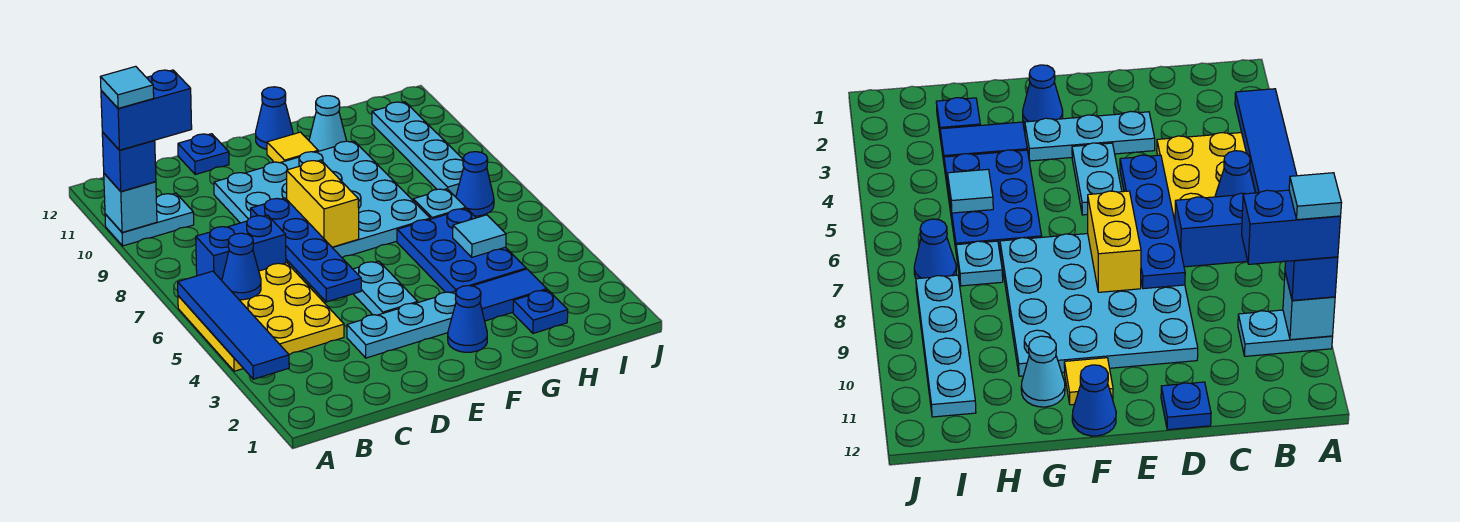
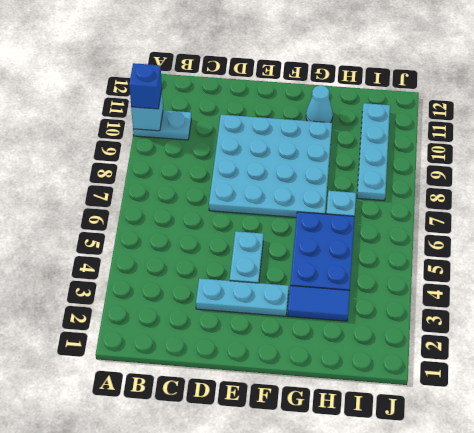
none -> yellow 3x3 plate [178,263,344,371]
none -> blue 1x2 brick [196,215,286,280]
none -> blue 1x1 plate [178,134,229,174]

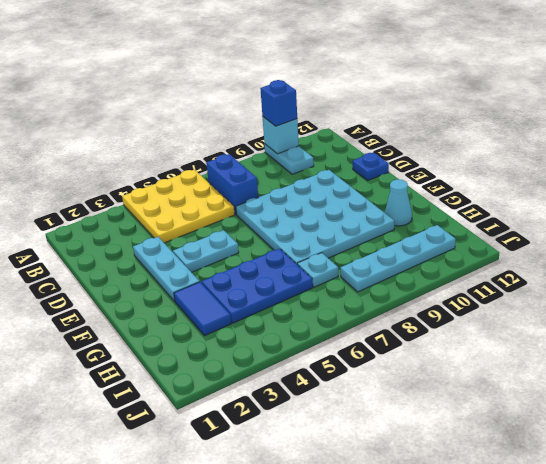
none -> blue 1x1 cone [448,286,487,352]
none -> yellow 1x1 tile [267,132,318,163]
none -> blue 1x1 cone [256,87,293,149]

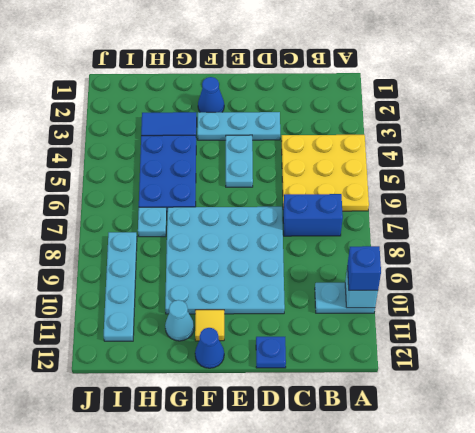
none -> blue 1x1 plate [513,290,568,333]
none -> blue 1x1 cone [456,152,494,216]
none -> blue 1x4 tile [178,271,289,379]

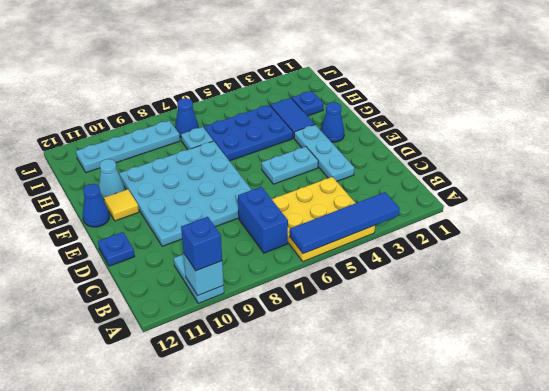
none -> blue 1x1 cone [222,233,261,300]
none -> blue 1x4 plate [251,198,361,302]
none -> yellow 1x2 brick [287,160,359,247]

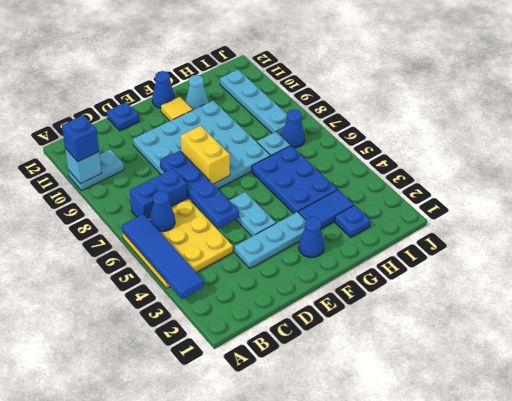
none -> cyan 1x1 tile [453,215,506,257]
none -> blue 1x2 brick [101,70,192,150]
none -> cyan 1x1 tile [100,66,154,108]

